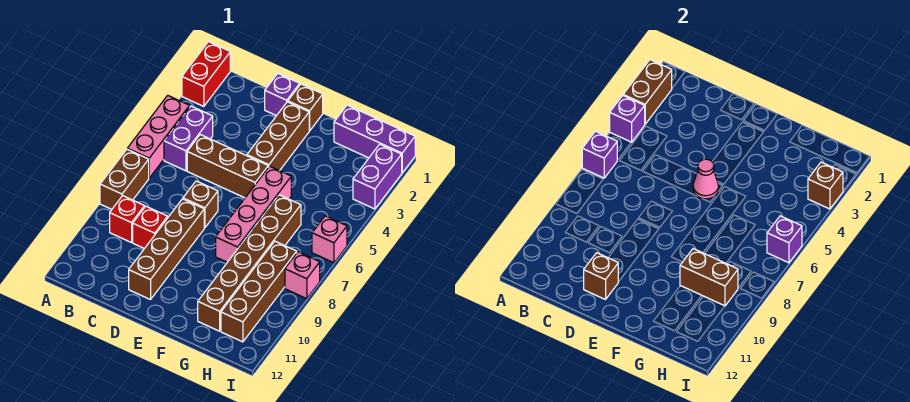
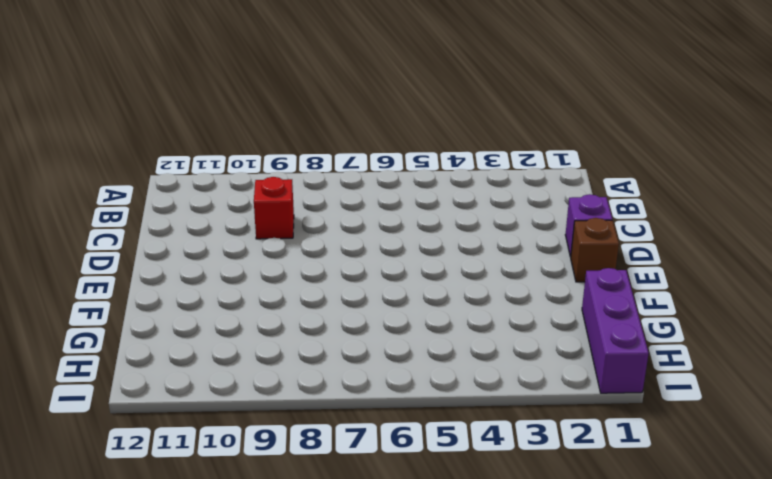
none -> red 1x2 brick [182,42,230,106]
none -> pink 1x3 brick [127,95,190,178]
none -> brown 1x2 brick [100,149,149,209]

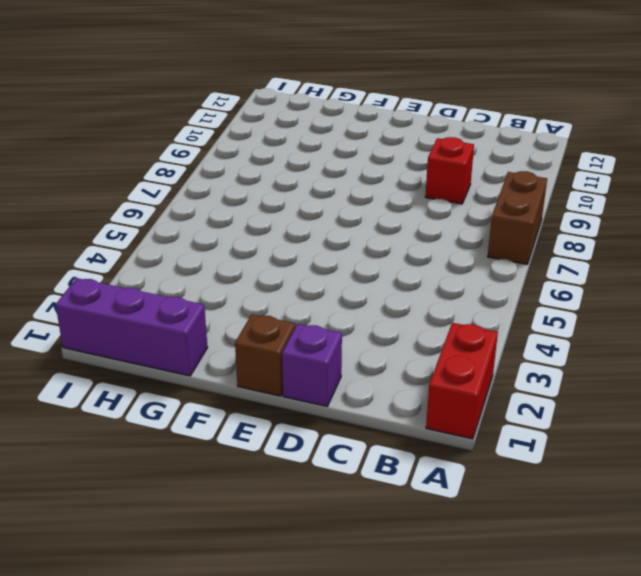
none -> pink 1x3 brick [127,95,190,178]
none -> purple 1x2 brick [164,106,213,171]
none -> red 1x1 brick [110,196,145,243]

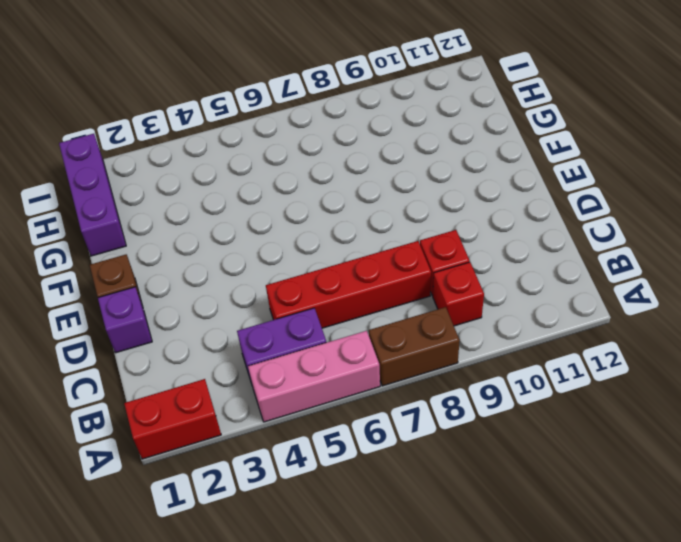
red 1x4 brick [266,241,431,328] -> brown 1x3 brick [187,135,268,198]
none -> brown 1x1 brick [183,181,218,228]
none -> brown 1x4 brick [129,199,204,300]
none -> brown 1x3 brick [247,102,309,171]

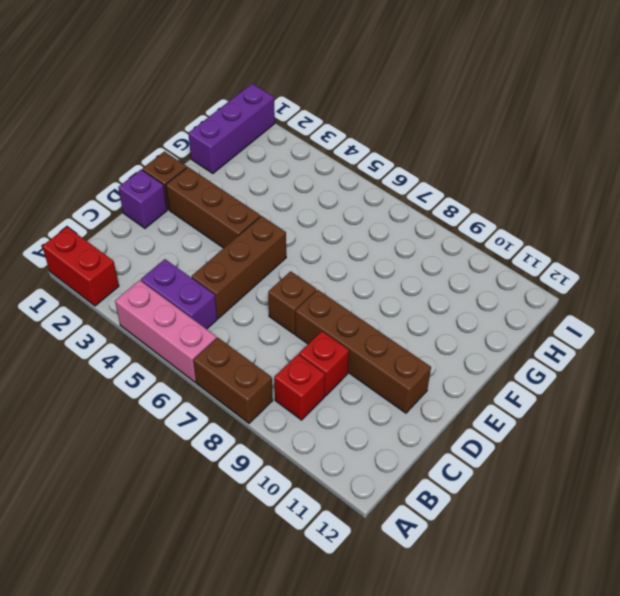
none -> pink 1x4 brick [216,166,291,262]
none -> brown 1x6 brick [198,195,301,331]
none -> brown 1x4 brick [221,241,297,342]

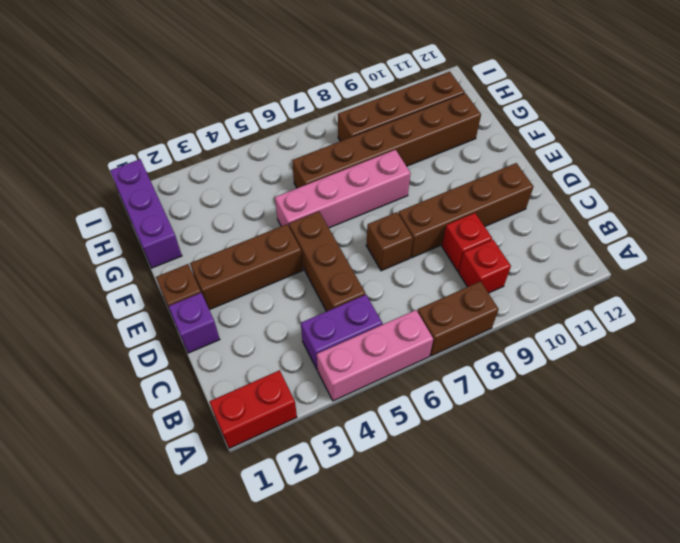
none -> purple 1x2 brick [353,144,402,209]
none -> pink 1x1 brick [312,216,347,263]
none -> pink 1x1 brick [285,252,320,299]

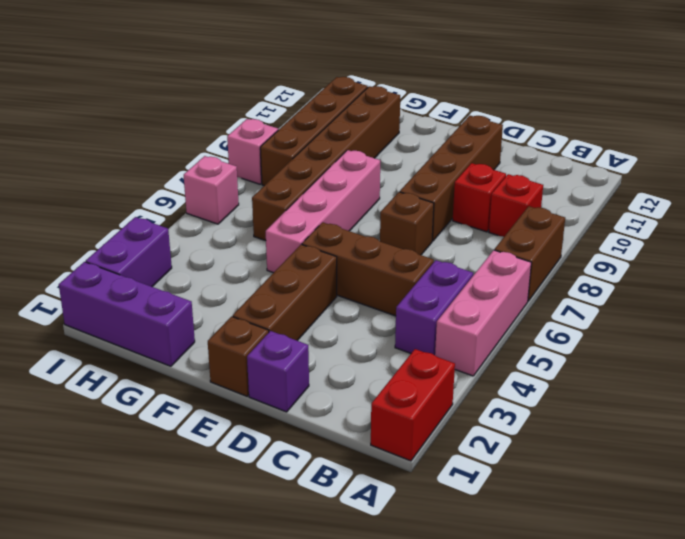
none -> brown 1x2 brick [623,60,672,124]
none -> purple 1x1 brick [610,95,645,142]
none -> purple 1x1 brick [582,131,617,178]

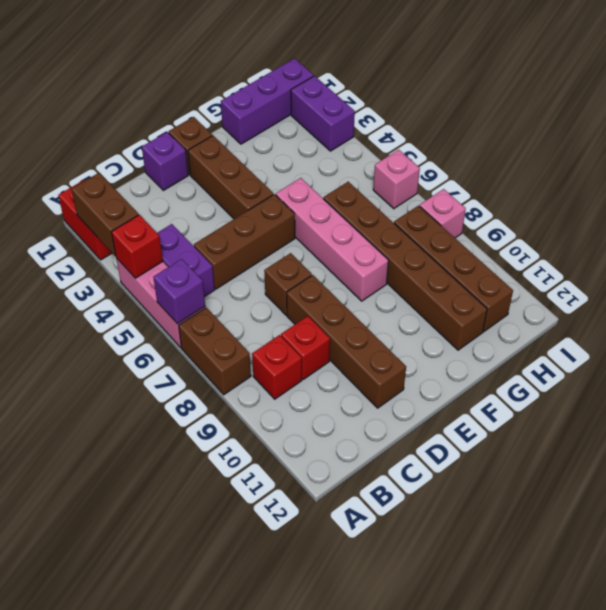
red 1x1 brick [112,215,163,278] -> purple 1x1 brick [610,95,645,142]
none -> brown 1x1 brick [584,253,618,300]
none -> pink 1x1 cone [693,159,719,199]
none -> brown 1x2 brick [680,249,738,306]

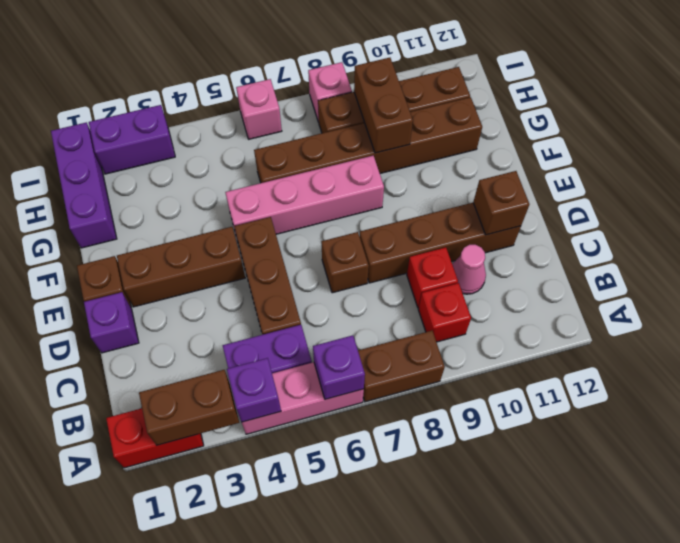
pink 1x1 cone [452,245,486,294] -> pink 1x1 cone moved to [693,159,719,199]
none -> brown 1x1 brick [808,162,843,209]
none -> purple 1x1 brick [767,216,802,263]

